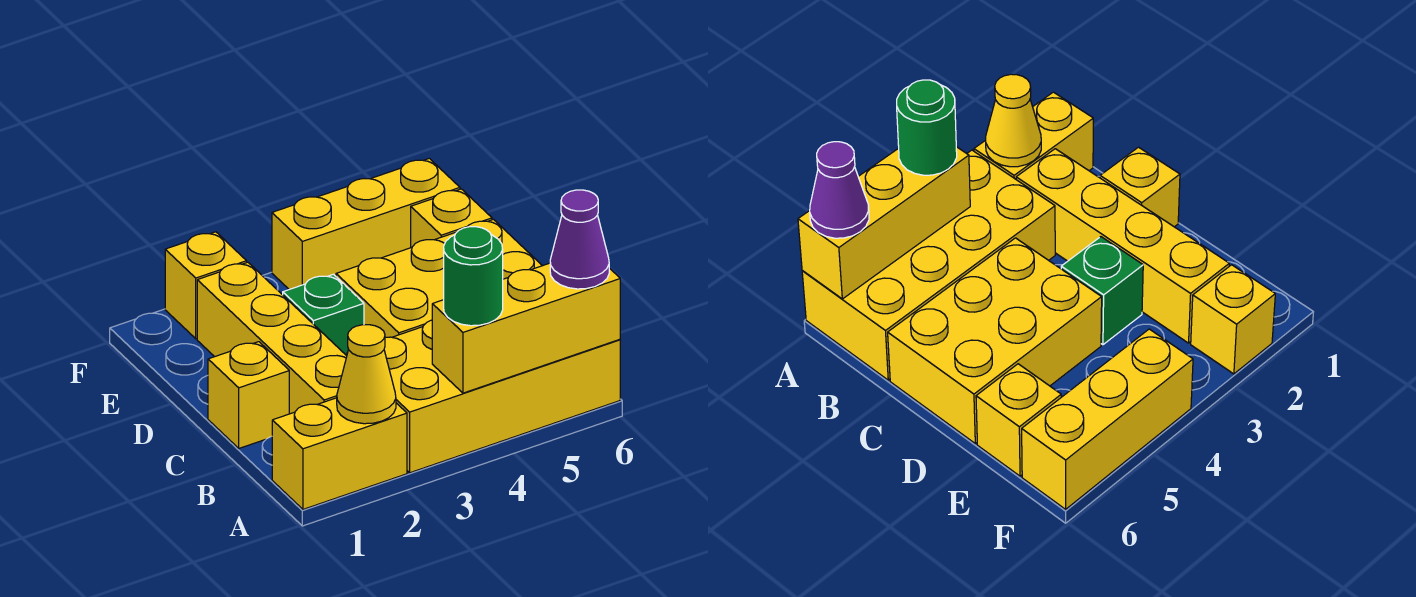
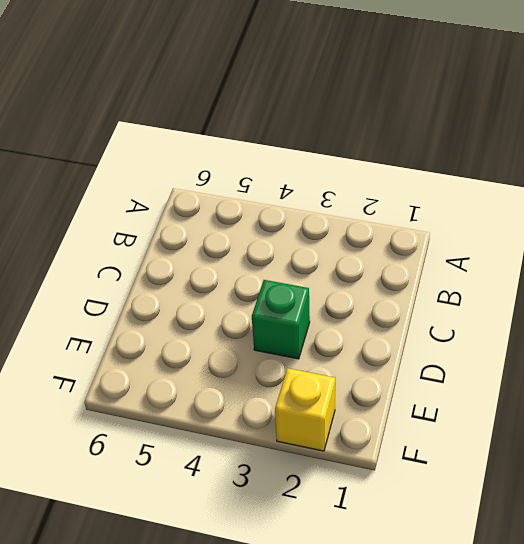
none -> yellow 1x2 brick [272,398,407,509]
none -> yellow 2x4 brick [384,320,620,473]
none -> yellow 1x4 brick [197,262,347,414]

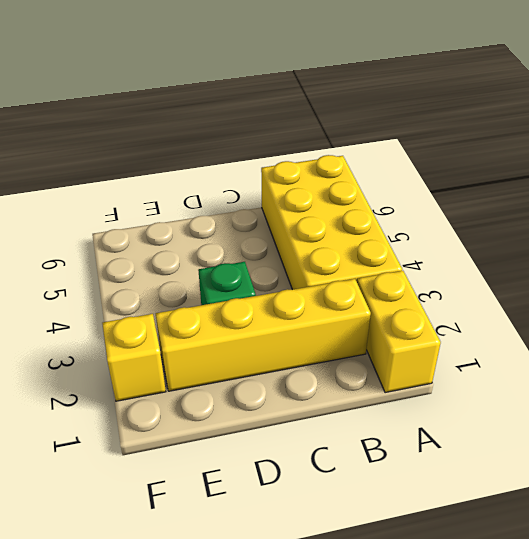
none -> yellow 1x1 brick [208,342,289,448]
none -> yellow 2x3 brick [336,219,542,337]
none -> yellow 1x1 brick [411,189,492,248]

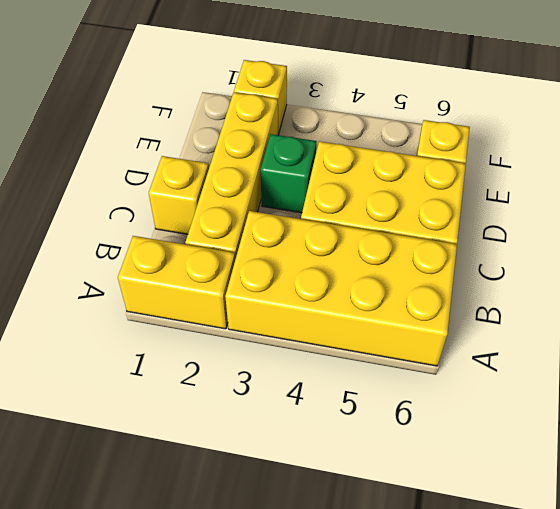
none -> yellow 1x3 brick [272,158,460,289]
none -> yellow 1x1 cone [337,325,396,424]
none -> yellow 1x3 brick [432,263,620,393]

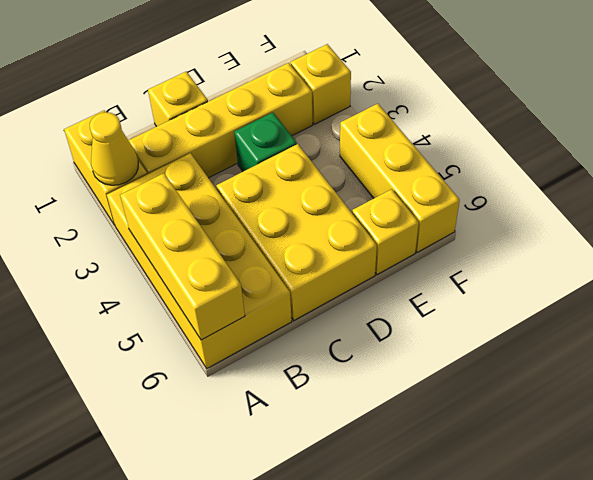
none -> green 1x1 round brick [444,227,503,326]
none -> purple 1x1 cone [550,190,609,289]

